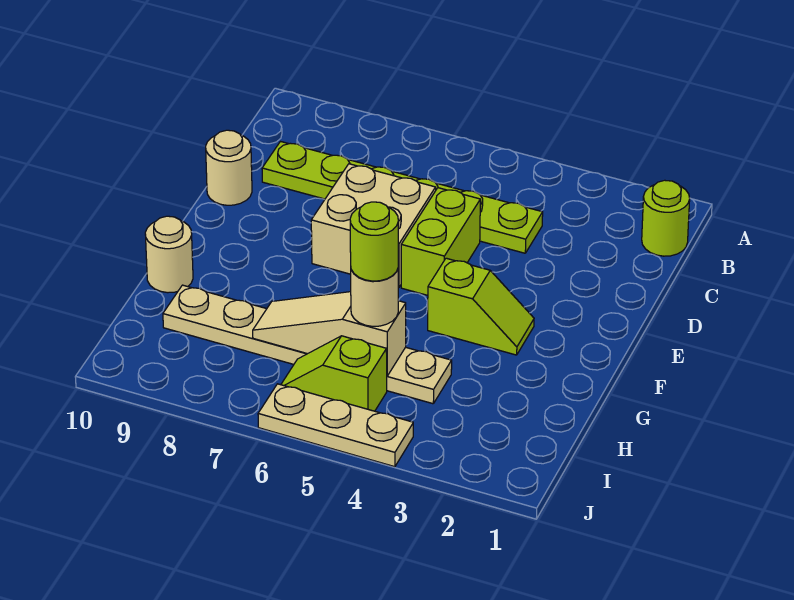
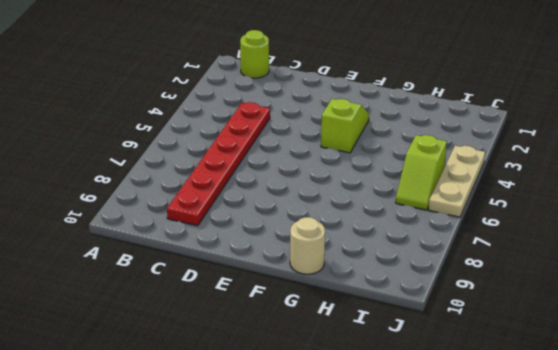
red 1x6 plate [167,102,270,226] -> lime 1x6 plate [262,142,543,253]
none -> lime 1x2 brick [401,188,480,295]
none -> tan 2x2 brick [311,164,436,287]
none -> tan 1x1 round brick [206,130,252,205]

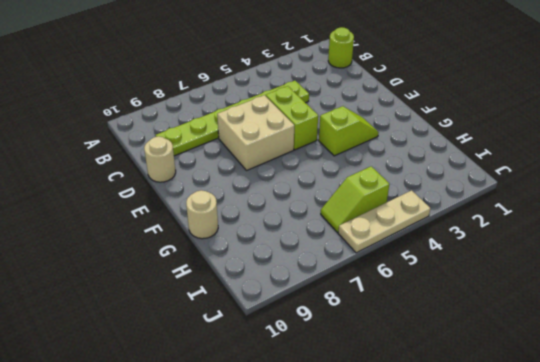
none -> tan 1x6 plate [163,285,452,404]
none -> tan 1x3 slope [253,292,406,376]
none -> tan 1x1 round brick [351,269,398,326]

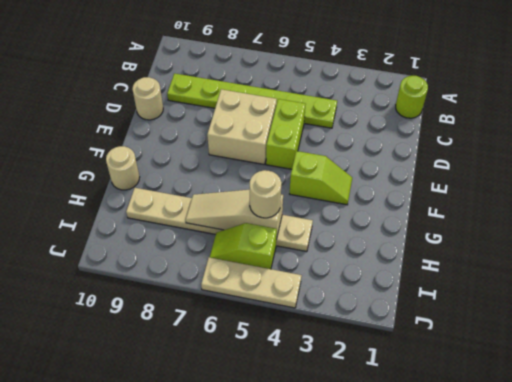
none -> lime 1x1 round brick [350,202,398,281]

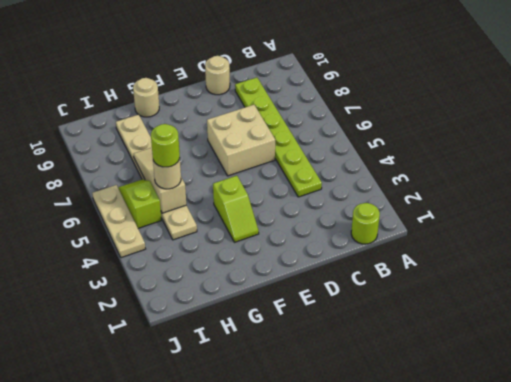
none -> lime 1x2 brick [401,188,480,295]

